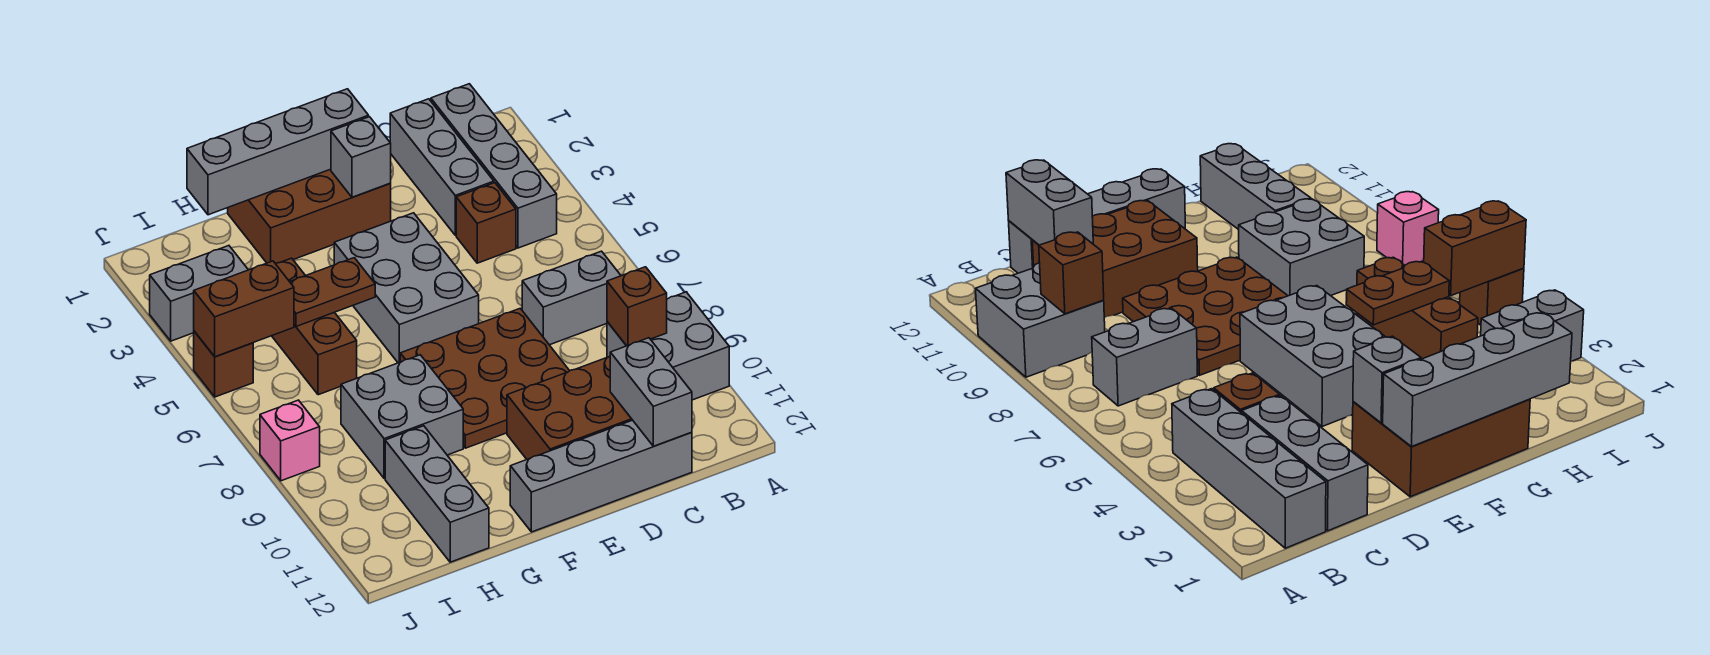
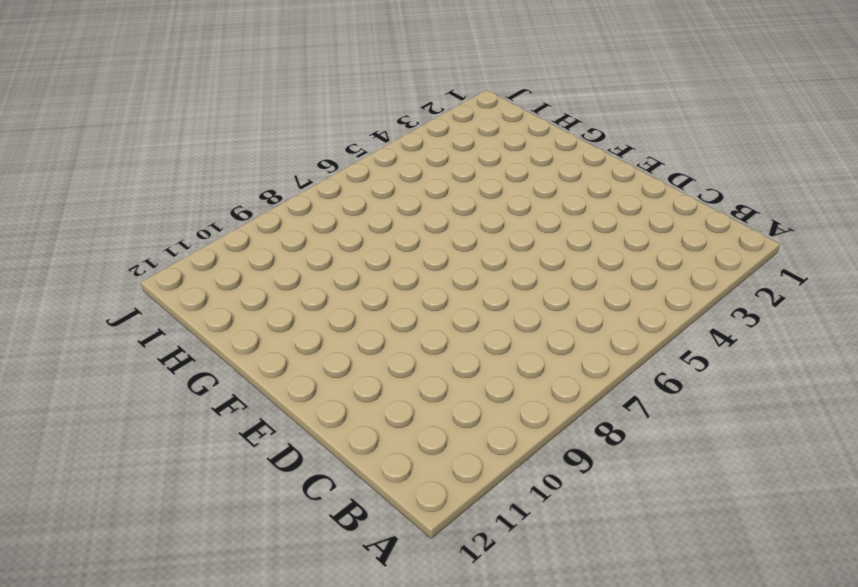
none -> grey 2x2 brick [607,292,729,400]
none -> grey 1x4 brick [431,84,557,248]
none -> grey 1x2 brick [522,251,621,345]

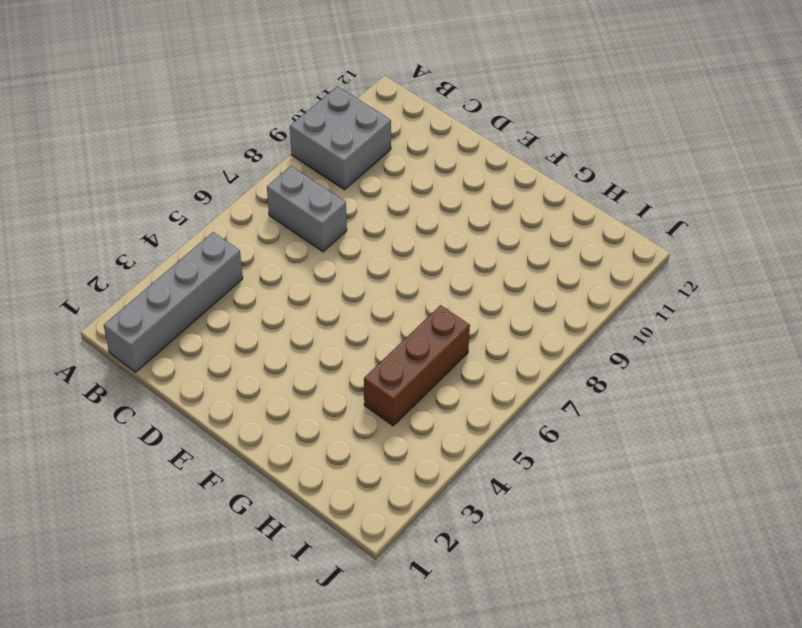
none -> grey 1x3 brick [390,99,494,235]
none -> brown 1x1 brick [456,183,516,263]
none -> brown 2x3 brick [507,356,632,459]

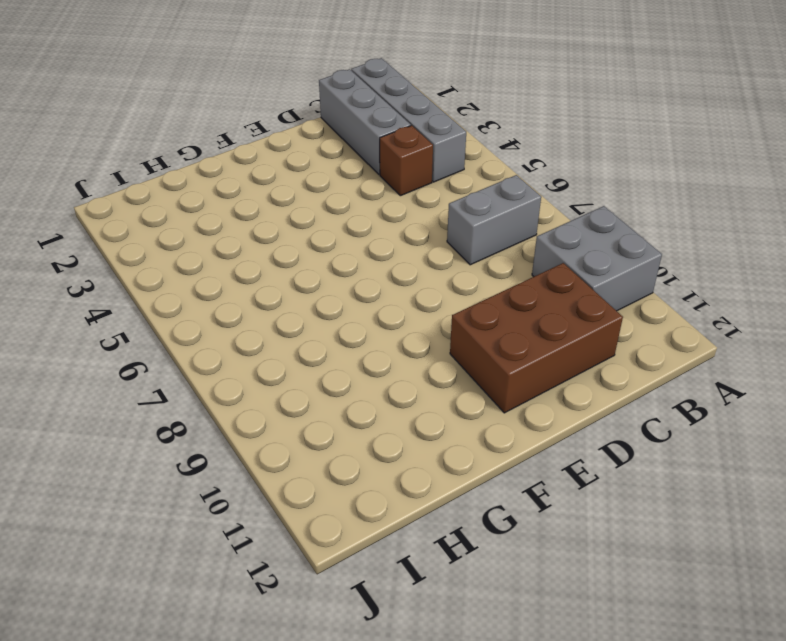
none -> grey 1x4 brick [510,420,692,532]
none -> brown 3x3 plate [400,309,569,448]
none -> brown 2x3 brick [228,169,391,264]

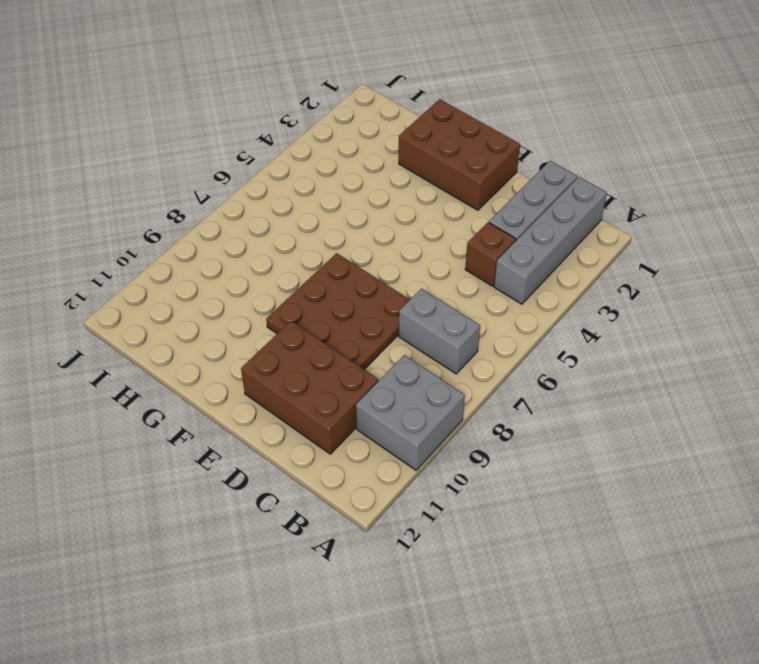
none -> grey 1x4 brick [510,420,692,532]
none -> grey 2x3 brick [334,213,479,363]
none -> grey 2x2 brick [341,355,463,478]

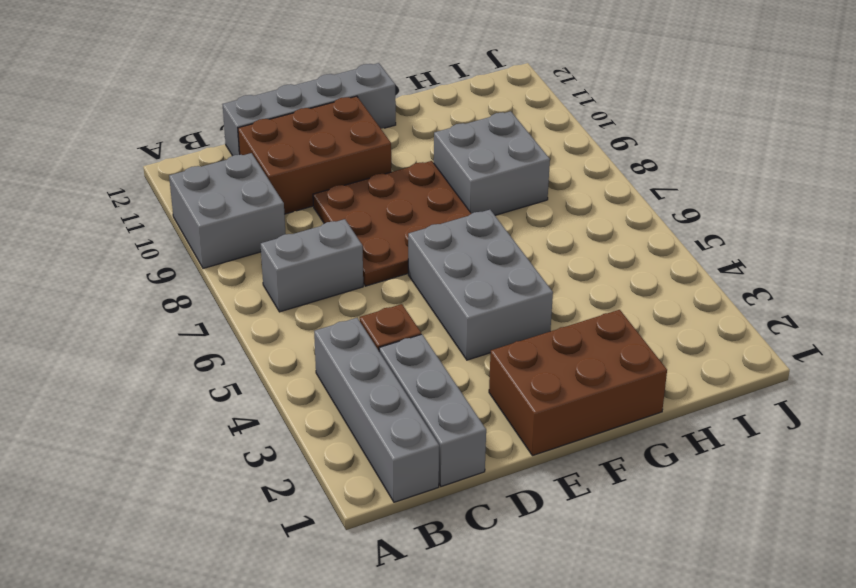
none -> brown 1x3 brick [272,258,357,395]
none -> grey 1x3 brick [385,426,489,562]
none -> grey 1x2 brick [150,246,248,341]

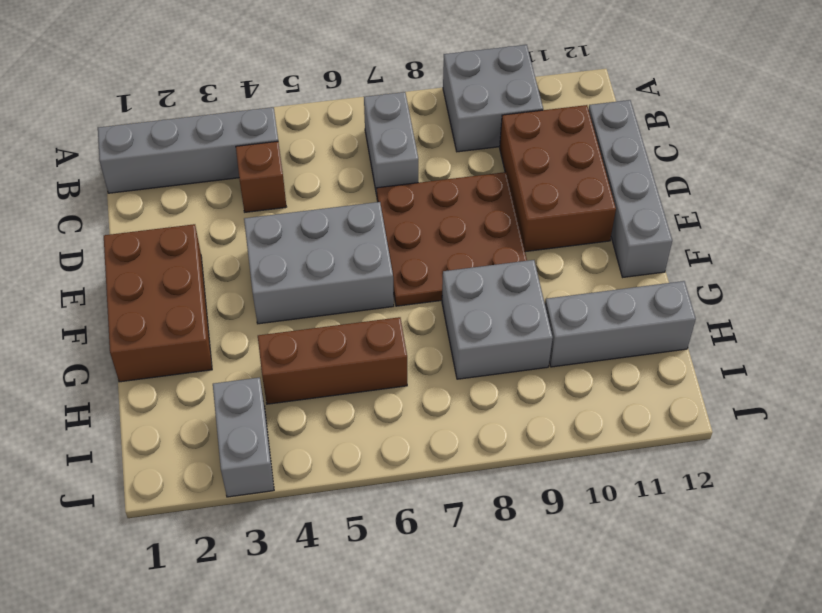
none -> grey 1x3 brick [390,99,494,235]
none -> brown 1x1 brick [194,331,253,397]
none -> pink 1x1 brick [260,400,320,481]

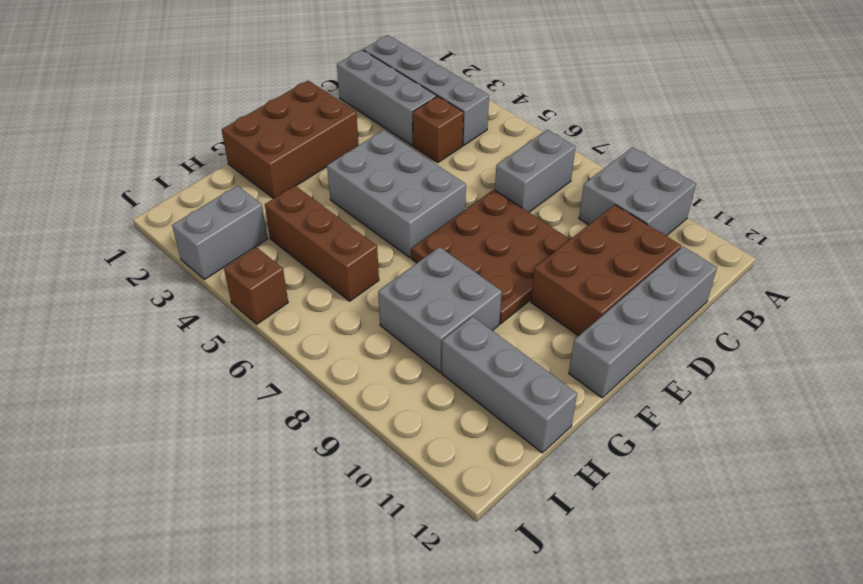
none -> pink 1x1 brick [260,400,320,481]
none -> brown 1x1 brick [607,267,667,346]
none -> grey 1x2 brick [610,338,692,446]

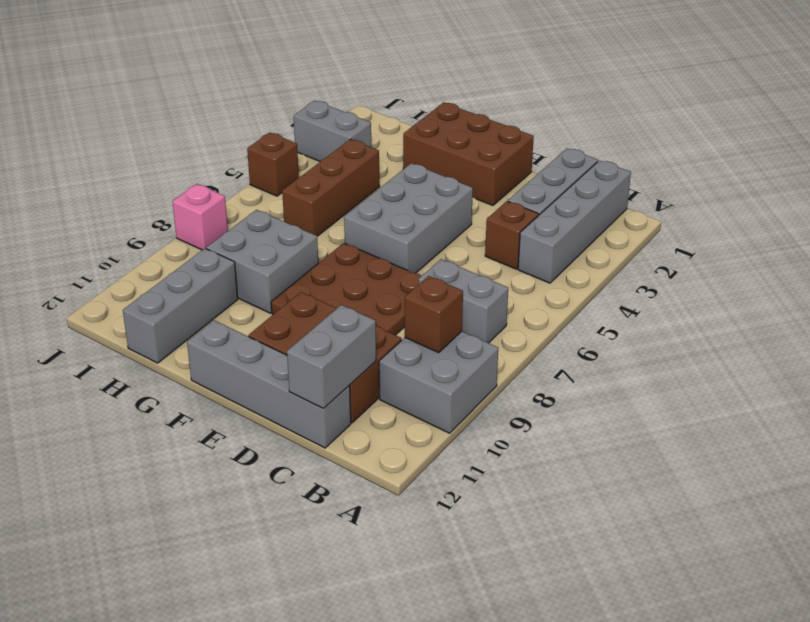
none -> grey 1x4 brick [187,89,369,215]
none -> grey 1x1 brick [331,117,391,197]
none -> brown 1x2 plate [290,258,375,326]

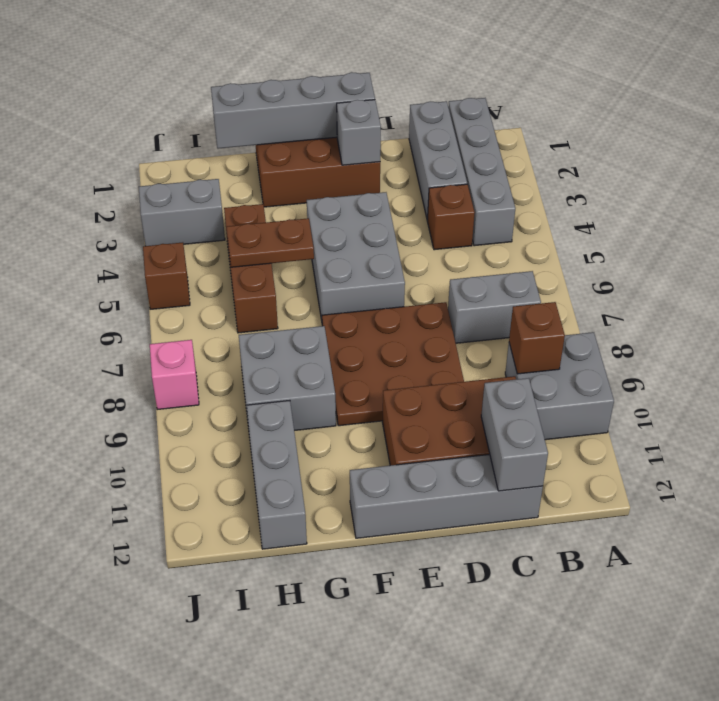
none -> brown 1x2 brick [194,261,294,357]

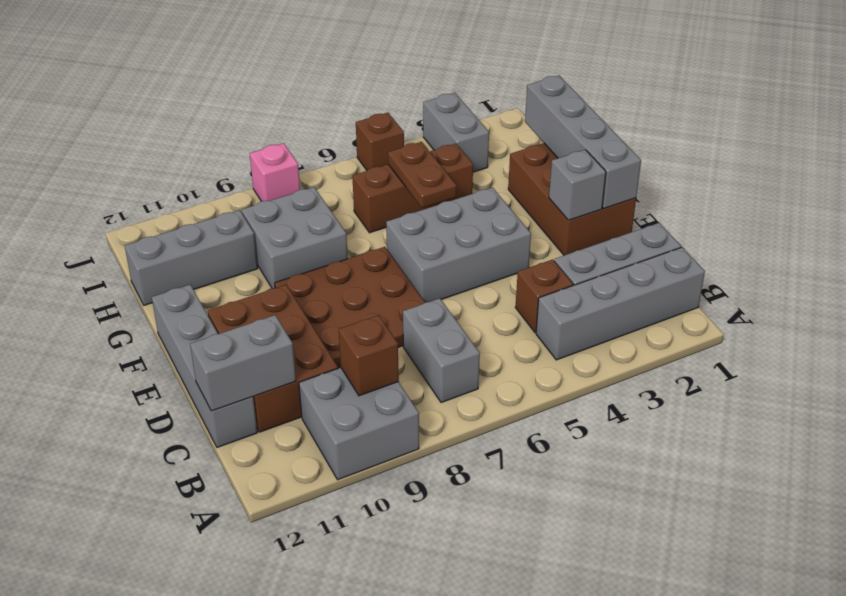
none -> brown 1x2 brick [194,261,294,357]

